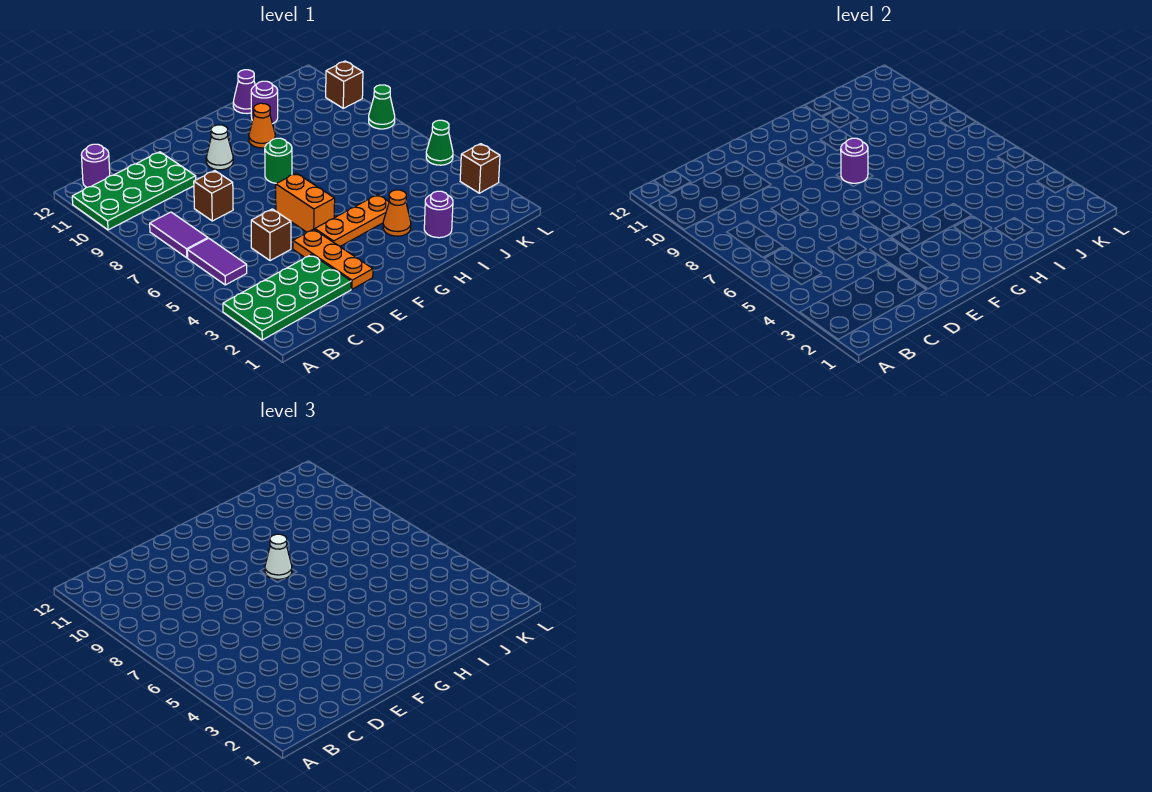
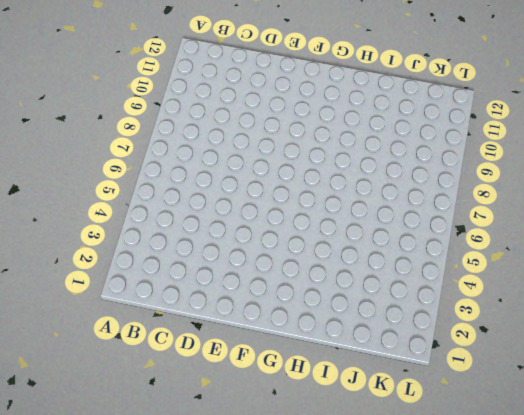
none -> green 2x4 plate [223,254,351,340]
none -> green 2x4 plate [72,152,196,230]
none -> purple 1x2 tile [187,238,247,285]

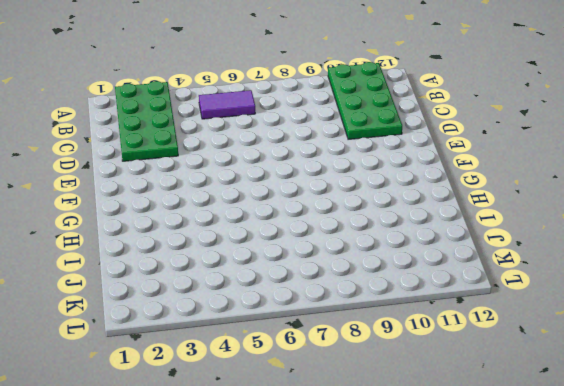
none -> purple 1x2 tile [150,212,208,258]
none -> purple 1x1 round brick [82,144,110,187]
none -> brown 1x1 brick [251,209,291,261]

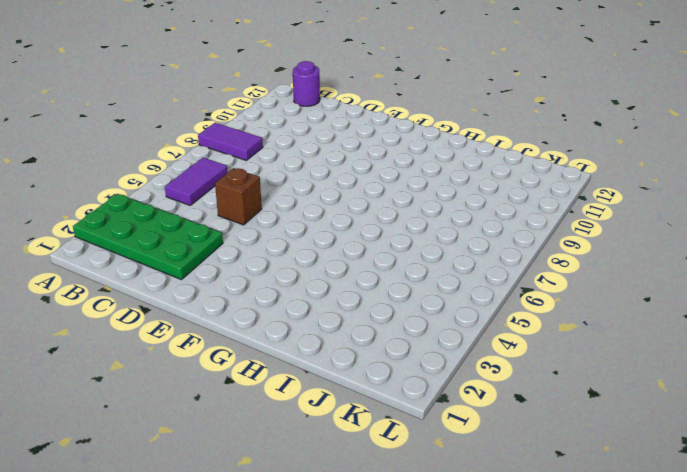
purple 1x2 tile [198,123,263,161] -> purple 1x2 tile turned to [150,212,208,258]
none -> green 2x4 plate [72,152,196,230]
none -> brown 1x1 brick [194,171,233,221]
none -> orange 1x3 plate [293,229,373,289]

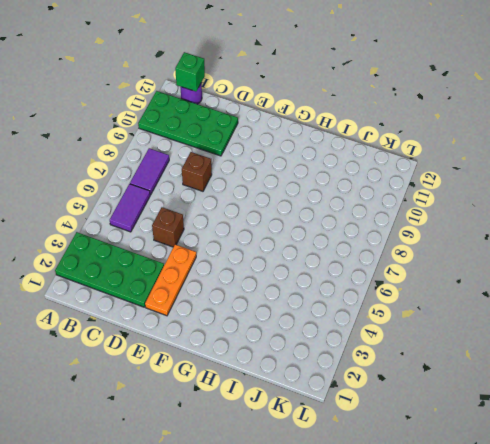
green 1x1 brick [175,52,205,91] -> none
none -> orange 1x3 plate [315,194,389,246]
none -> orange 1x2 brick [276,173,335,232]
none -> white 1x1 cone [206,125,233,170]

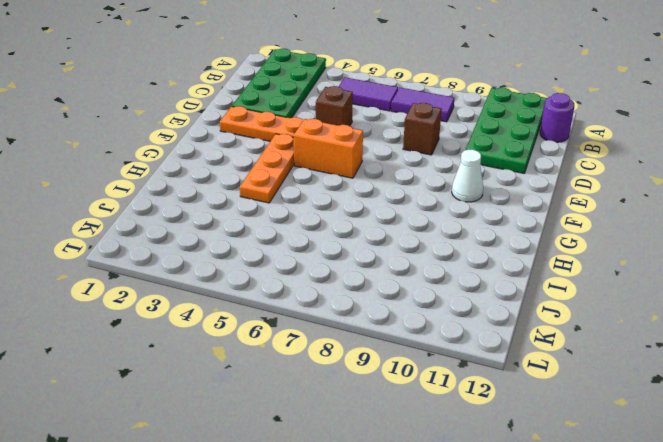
none -> green 1x1 round brick [265,138,292,183]
none -> orange 1x1 cone [383,190,411,236]
none -> orange 1x1 cone [249,103,275,148]

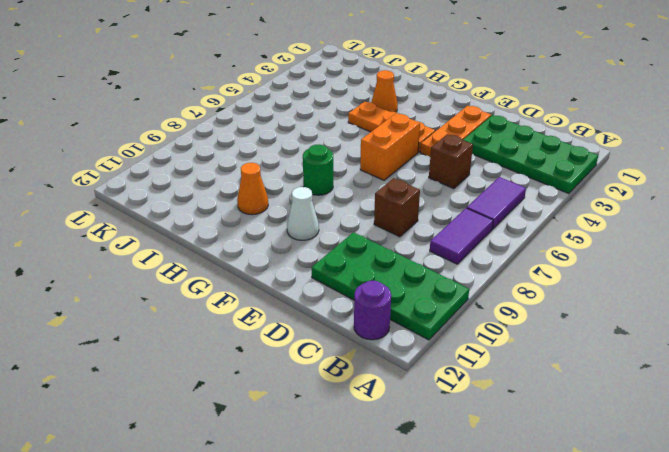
none -> purple 1x1 round brick [424,191,453,238]
none -> purple 1x1 round brick [251,81,278,124]
none -> purple 1x1 cone [233,70,255,114]

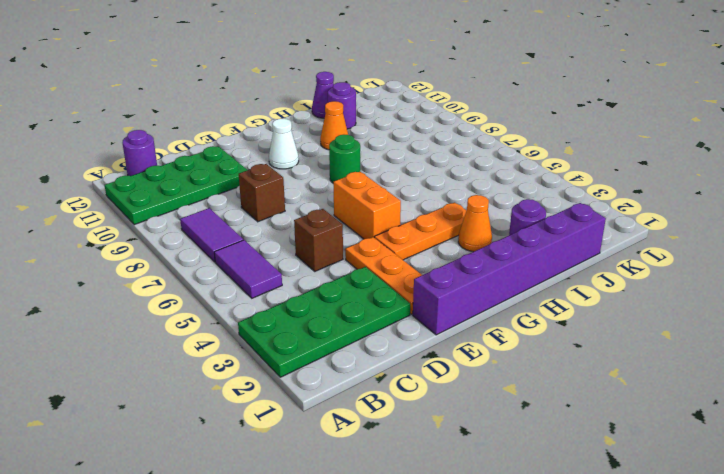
purple 1x6 brick [413,203,606,335] -> none
none -> brown 1x1 brick [460,144,500,193]
none -> green 1x1 cone [426,120,453,165]
none -> green 1x1 cone [369,85,395,129]

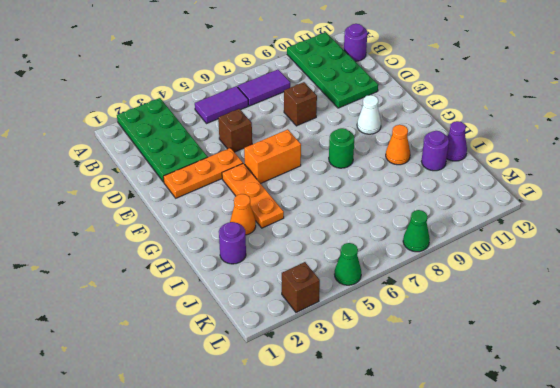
none -> brown 1x1 brick [326,61,363,108]
none -> purple 1x1 round brick [841,138,868,183]
none -> white 1x1 cone [265,534,292,579]

